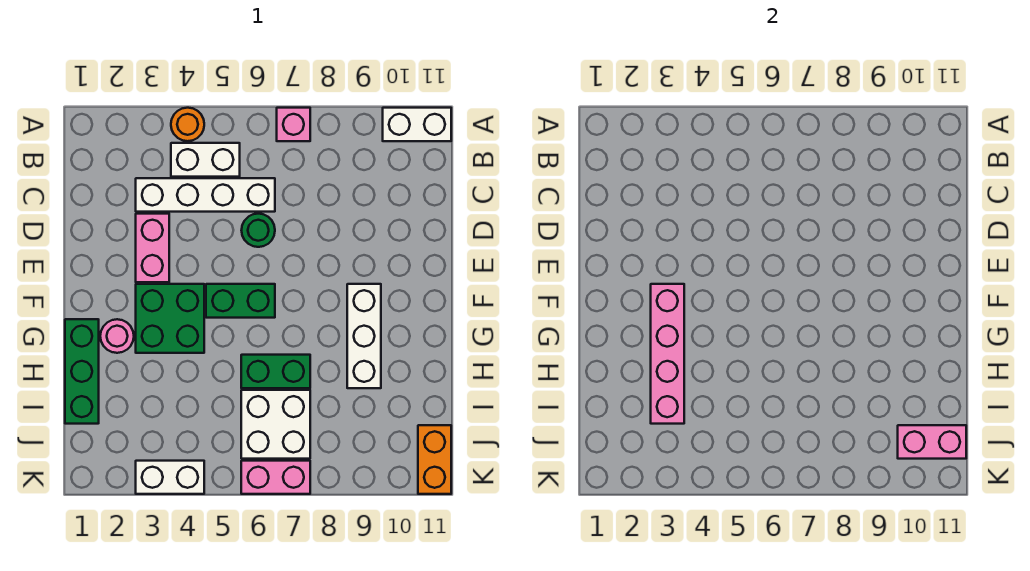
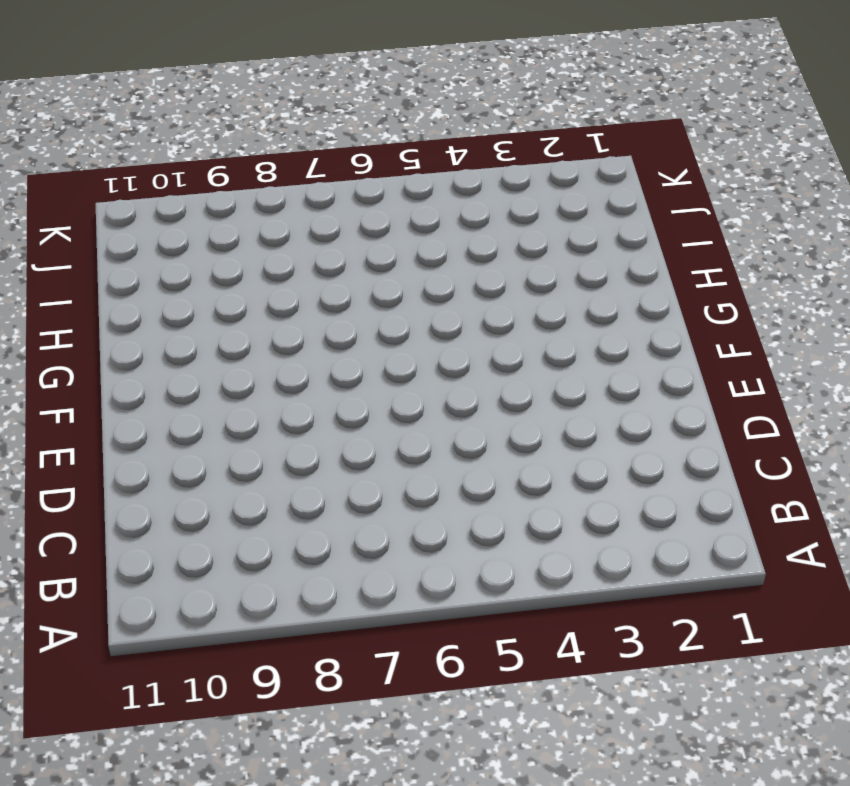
none -> orange 1x1 round brick [171,108,204,141]
none -> pink 1x1 brick [277,108,310,141]
none -> white 1x2 brick [383,108,451,141]

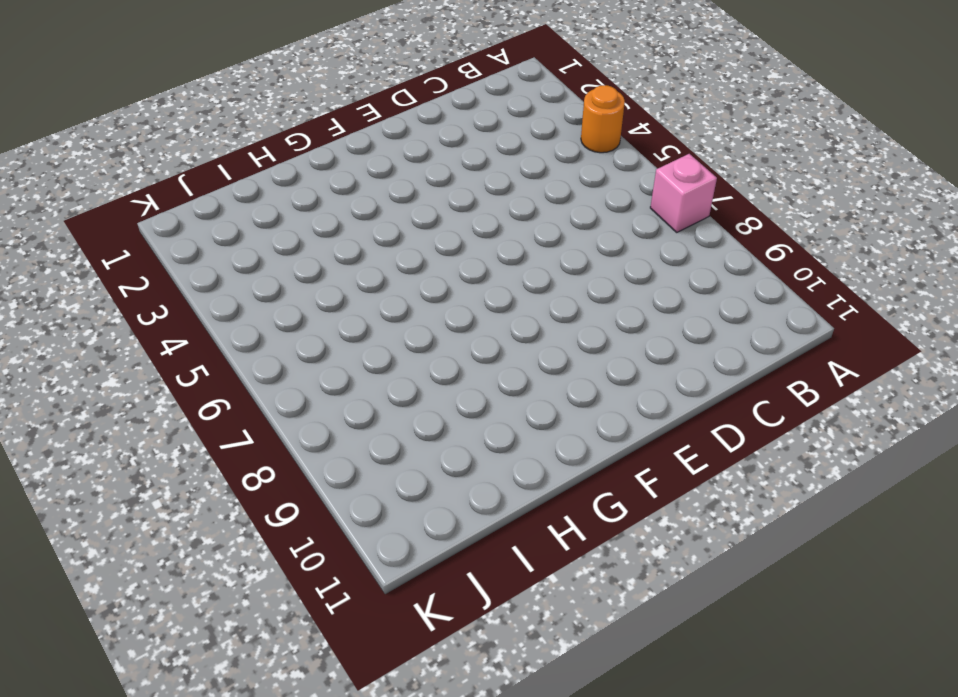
none -> white 1x2 brick [383,108,451,141]
none -> white 1x2 brick [171,143,240,177]
none -> white 1x4 brick [136,178,275,212]

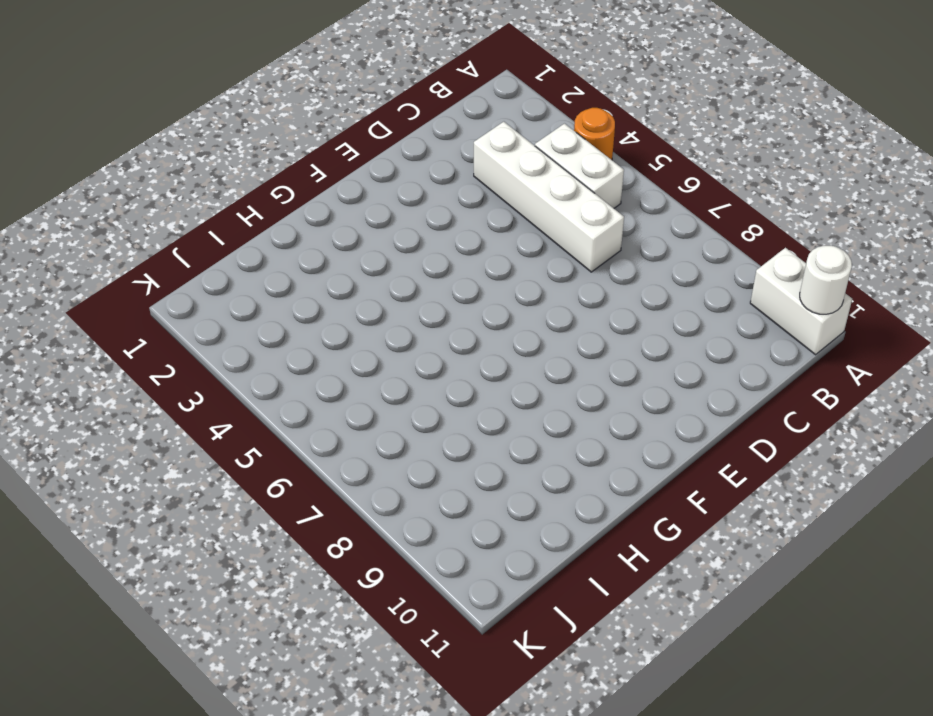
white 1x1 round brick [800,246,852,314] -> none
none -> pink 1x1 brick [277,108,310,141]
none -> pink 1x2 brick [136,214,169,282]
none -> green 1x1 round brick [241,214,275,247]

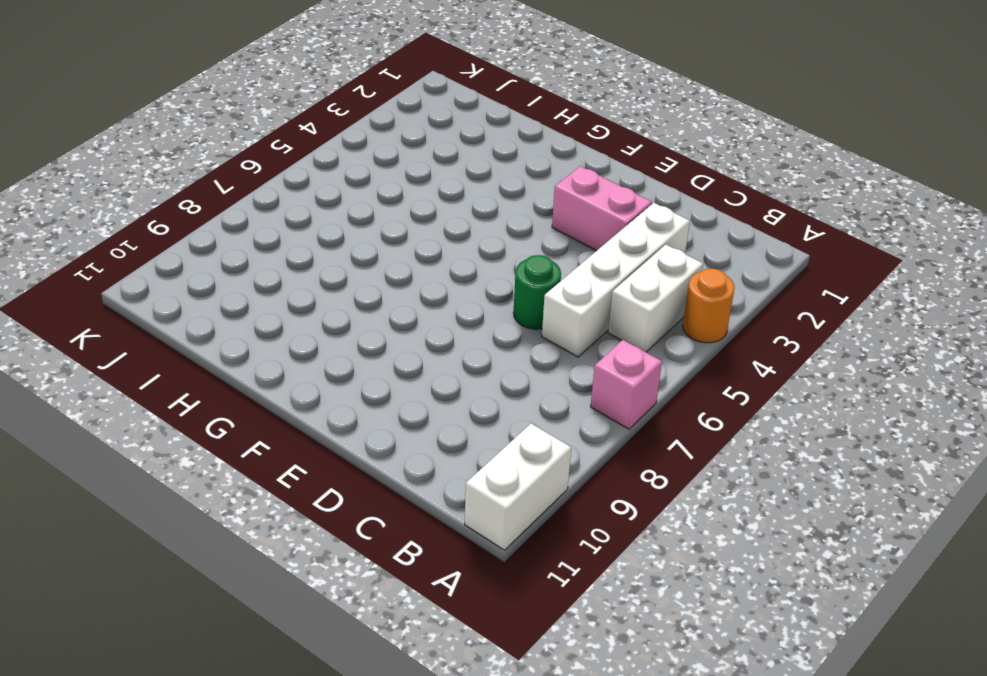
none -> green 2x2 brick [136,284,204,353]
none -> green 1x2 brick [206,284,275,318]
none -> white 1x3 brick [347,284,381,388]

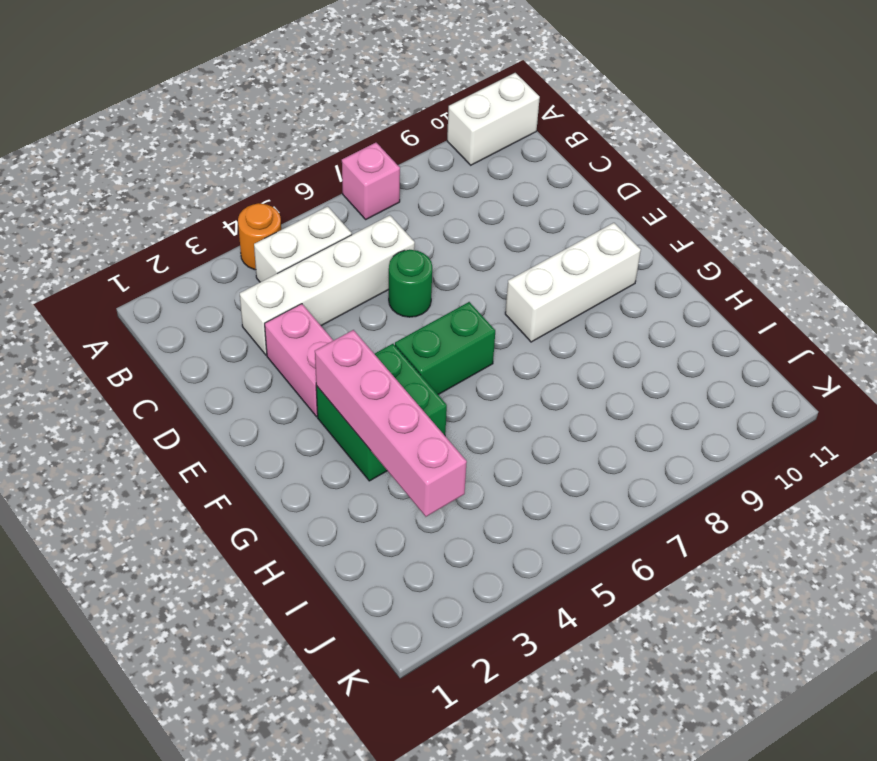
white 1x3 brick [505,223,641,342] -> white 1x3 brick turned to [347,284,381,388]
none -> green 1x3 brick [65,319,99,424]
none -> pink 1x1 round brick [100,319,134,353]
none -> green 1x2 brick [241,355,310,388]

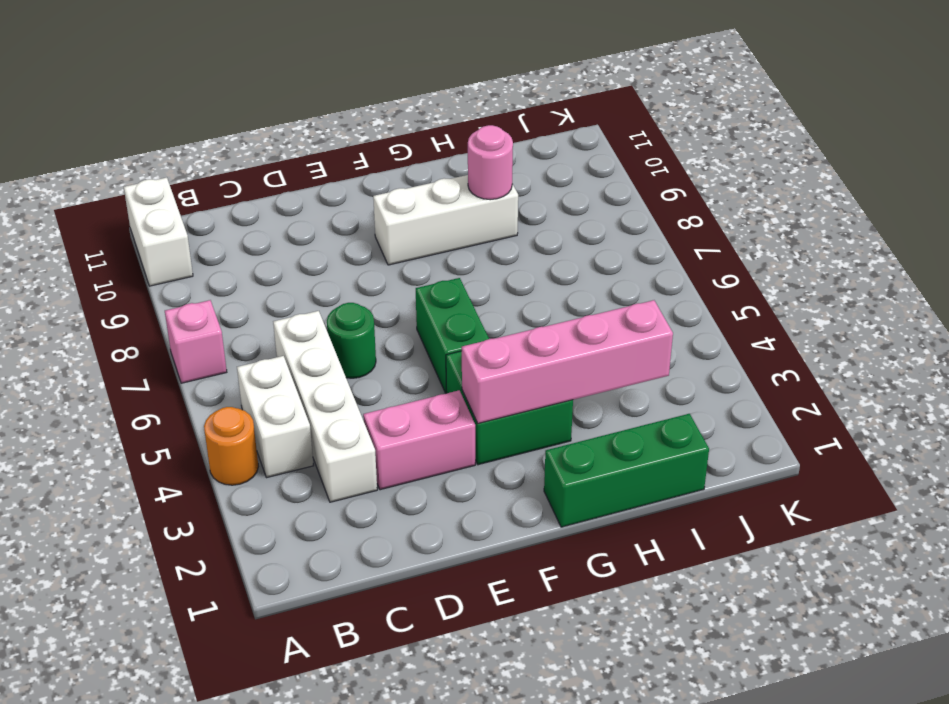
pink 1x1 round brick [468,125,513,200] -> pink 1x1 round brick moved to [100,319,134,353]
none -> green 1x2 brick [241,355,310,388]
none -> white 2x2 brick [241,390,310,459]
none -> orange 1x2 brick [418,425,451,494]

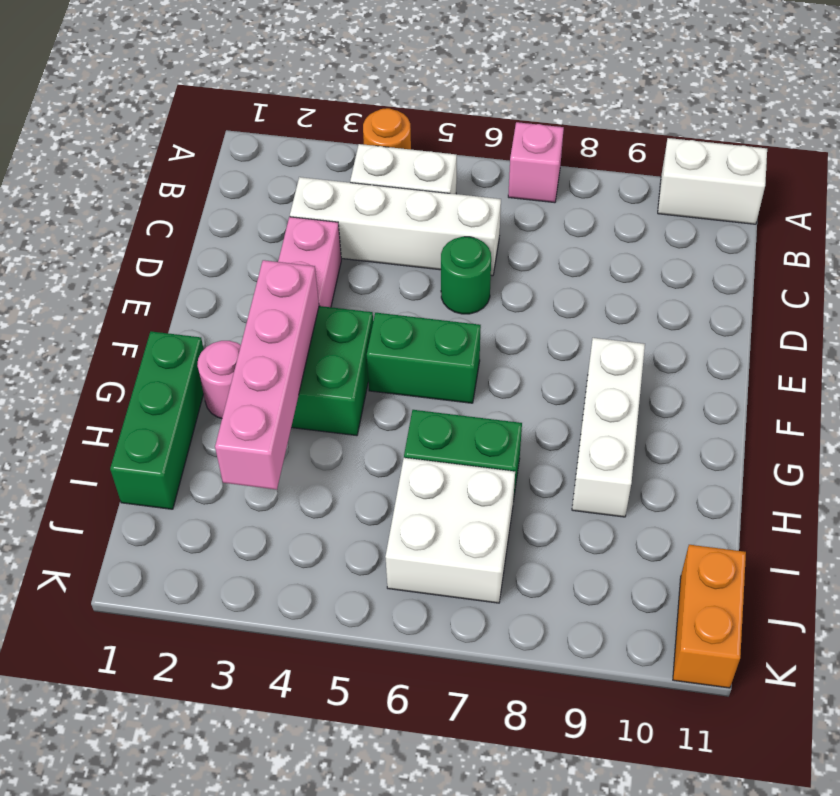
none -> white 1x2 brick [136,461,204,494]
none -> pink 1x2 brick [241,461,310,494]
none -> pink 1x2 brick [898,425,966,459]

